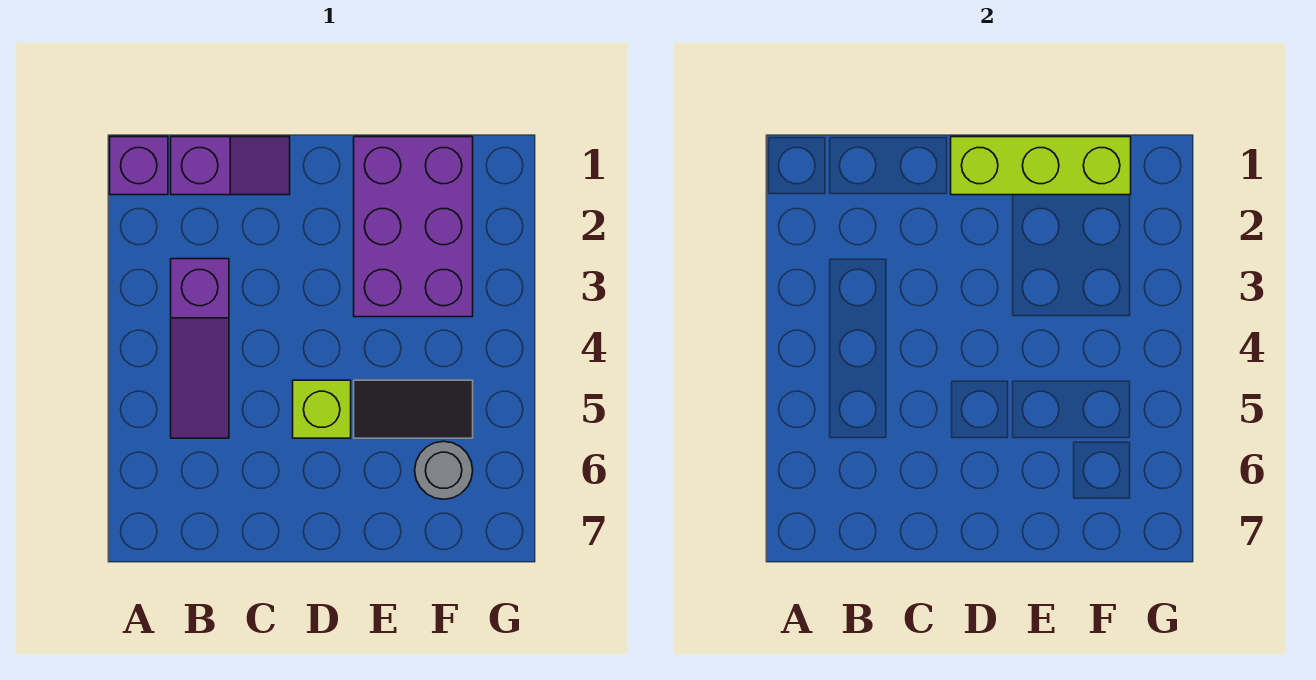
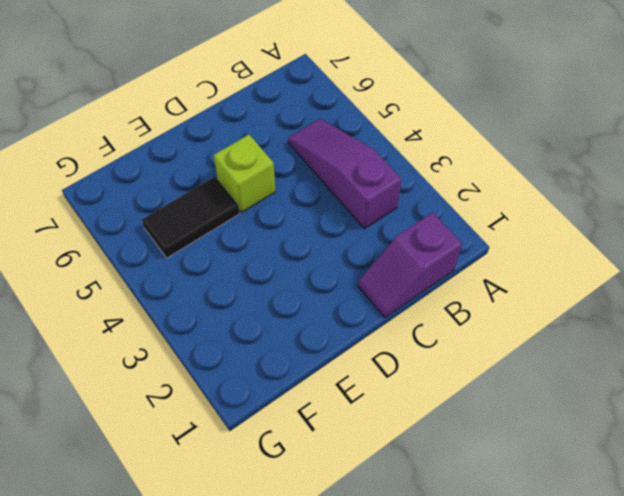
none -> purple 1x1 brick [110,137,168,195]
none -> purple 2x3 brick [354,137,473,317]

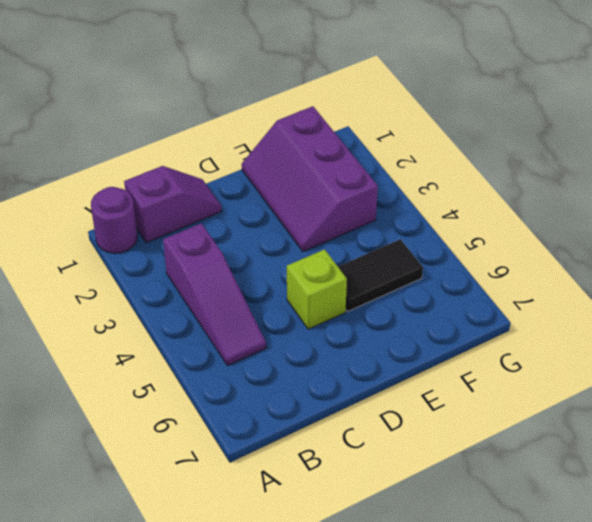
purple 1x1 round brick [91,187,137,253] -> purple 1x1 brick [110,137,168,195]
purple 2x3 slope [242,106,378,251] -> purple 2x3 brick [354,137,473,317]
none -> grey 1x1 round brick [415,441,473,499]
none -> lime 1x3 brick [951,137,1131,195]

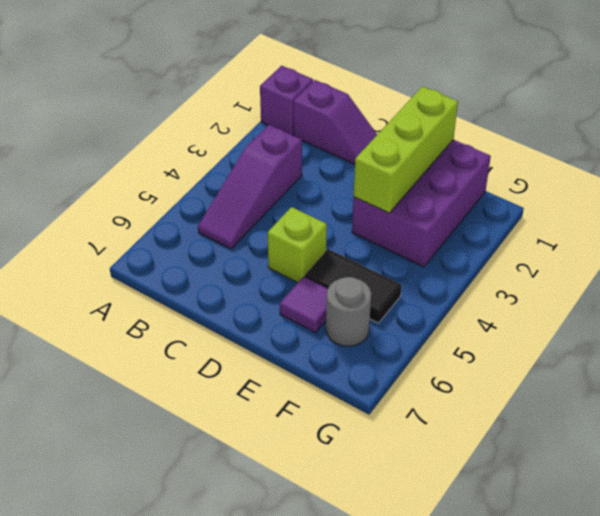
lime 1x3 brick [354,86,458,213] -> lime 1x3 brick turned to [951,137,1131,195]
purple 1x1 tile [280,276,328,333] -> none

